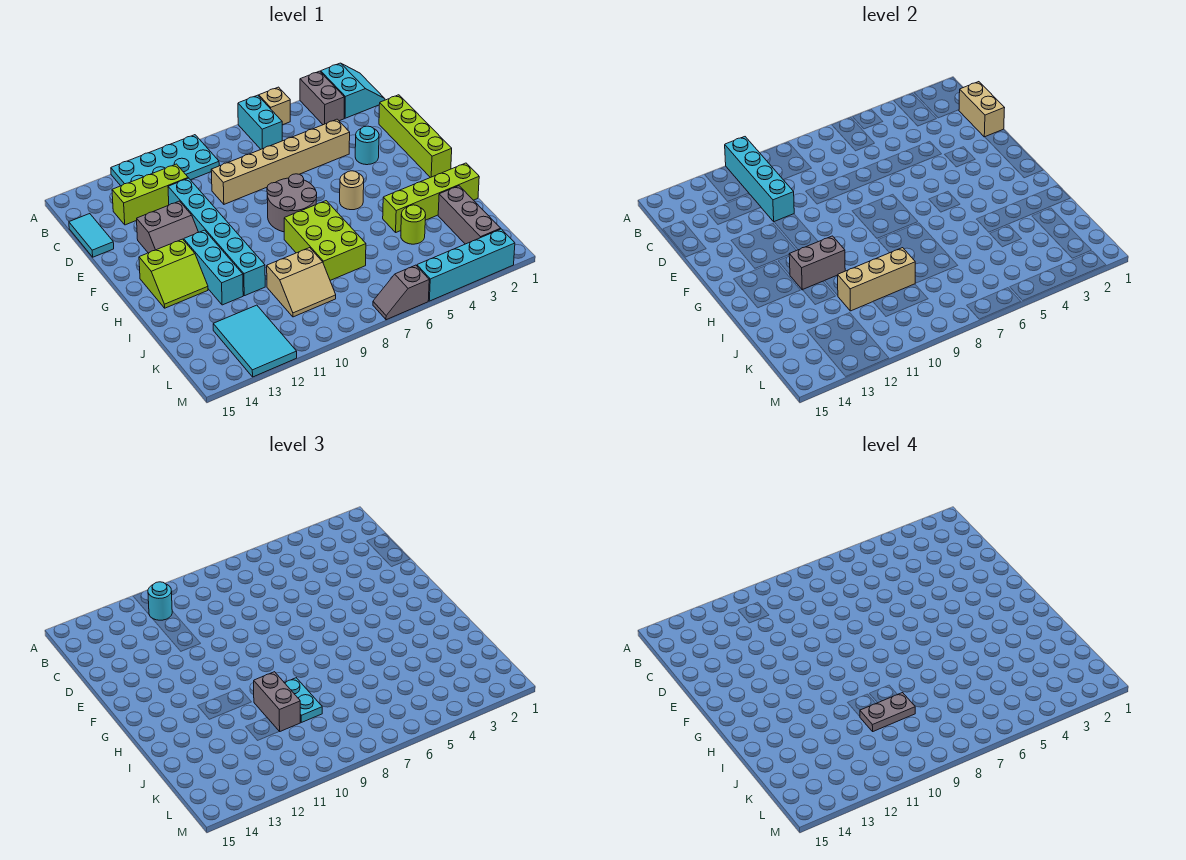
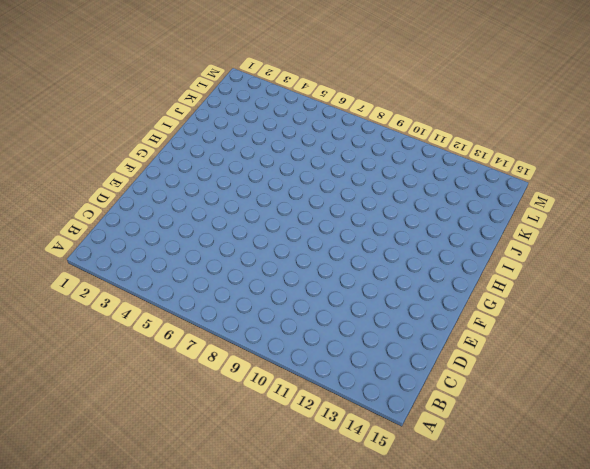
none -> cyan 2x2 slope [321,63,385,118]
none -> grey 1x2 brick [300,71,344,125]
none -> tan 1x1 brick [259,87,290,125]
none -> cyan 1x2 brick [238,95,282,149]

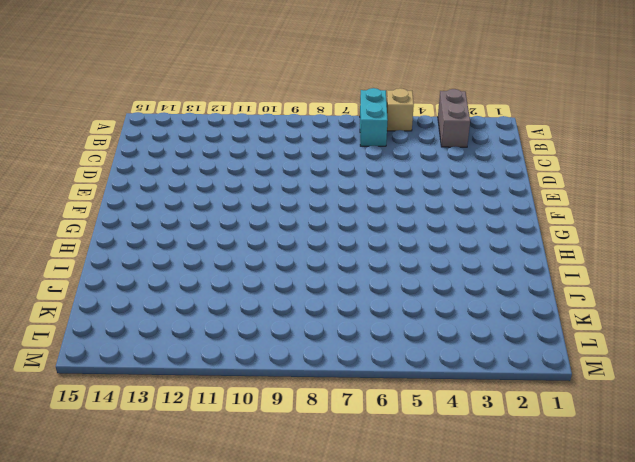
none -> cyan 2x2 slope [321,63,385,118]
none -> cyan 2x4 plate [111,135,219,186]
none -> lime 1x3 brick [112,164,188,225]
none -> cyan 1x2 tile [69,214,114,257]

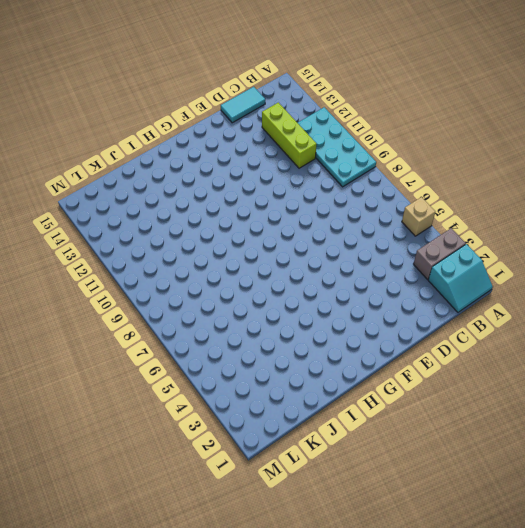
none -> cyan 1x2 brick [238,95,282,149]
none -> lime 1x4 brick [379,95,452,178]
none -> tan 1x6 brick [211,119,350,204]
none -> cyan 1x6 brick [168,178,265,296]

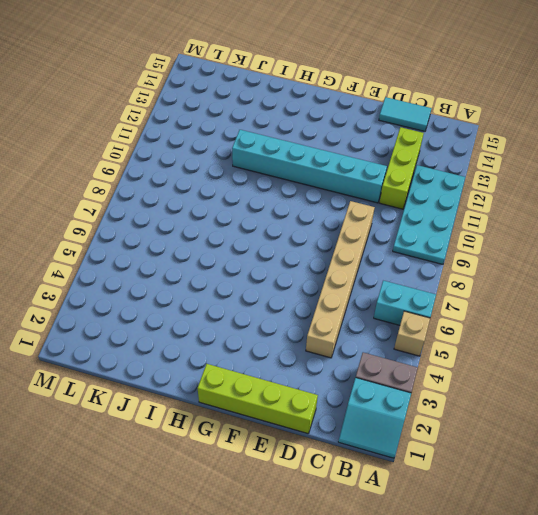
none -> cyan 1x1 round brick [355,126,379,165]
none -> grey 2x2 slope [137,201,198,253]
none -> grey 2x2 round brick [267,174,317,232]
none -> tan 1x1 round brick [340,171,364,210]

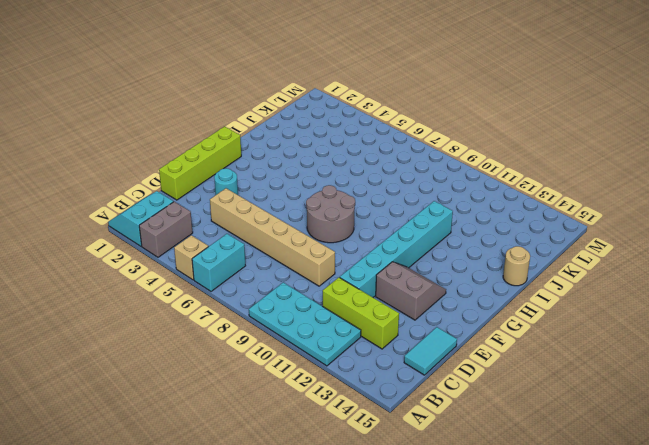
tan 1x1 round brick [503,246,530,286] -> tan 1x1 round brick moved to [340,171,364,210]
none -> cyan 1x3 brick [184,230,243,305]
none -> lime 2x2 slope [139,239,208,308]
none -> lime 2x3 brick [284,201,366,280]
none -> lime 1x4 brick [383,163,479,232]

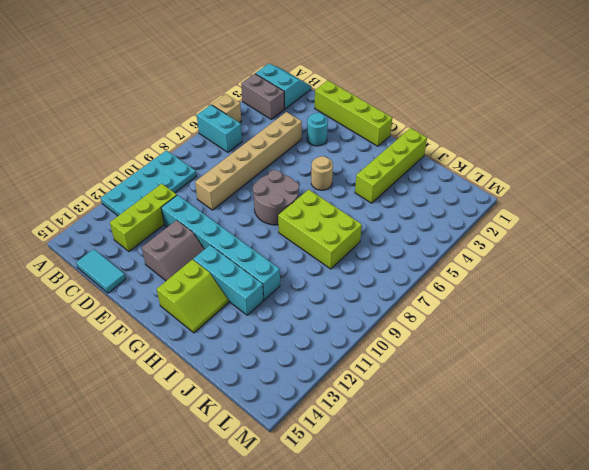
none -> grey 1x3 brick [438,186,501,244]
none -> lime 1x1 round brick [401,205,426,244]
none -> tan 2x2 slope [267,248,336,317]
none -> cyan 2x3 tile [213,305,297,377]

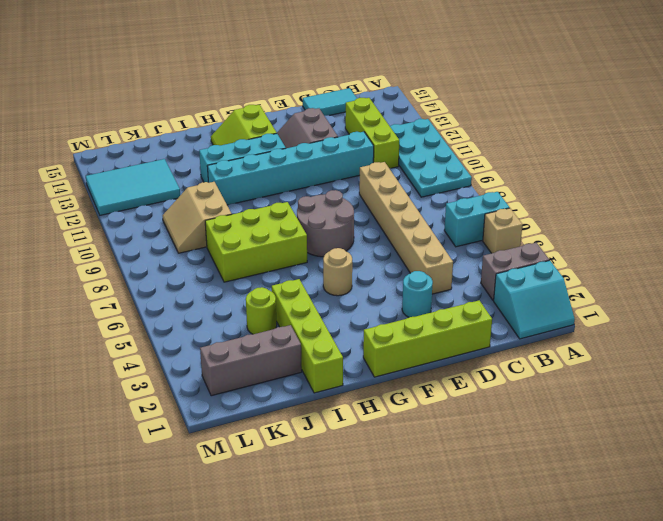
none -> cyan 1x4 brick [417,229,515,301]
none -> grey 1x2 slope [373,265,429,320]
none -> cyan 1x4 brick [725,137,794,222]
none -> tan 1x2 brick [959,82,1004,137]

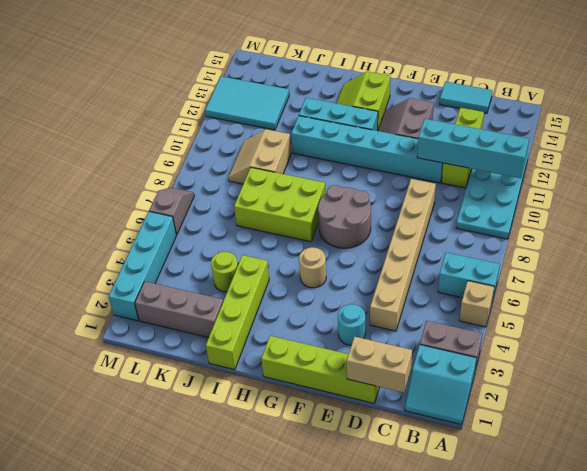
none -> grey 1x2 brick [789,236,845,290]
none -> tan 1x3 brick [838,248,915,311]
none -> cyan 1x1 round brick [148,582,172,620]
none -> cyan 1x2 plate [285,678,322,722]

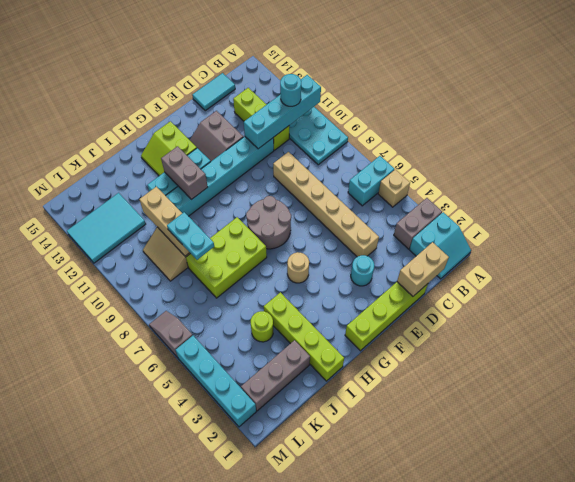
cyan 1x2 plate [167,212,214,260] -> cyan 1x2 plate turned to [285,678,322,722]
none -> grey 1x2 brick [254,672,300,732]
none -> grey 1x2 plate [860,693,915,731]

